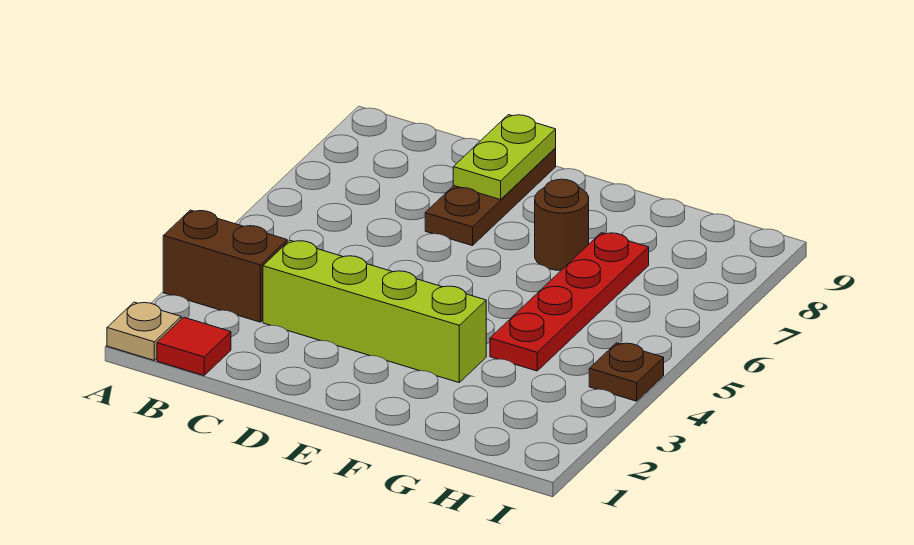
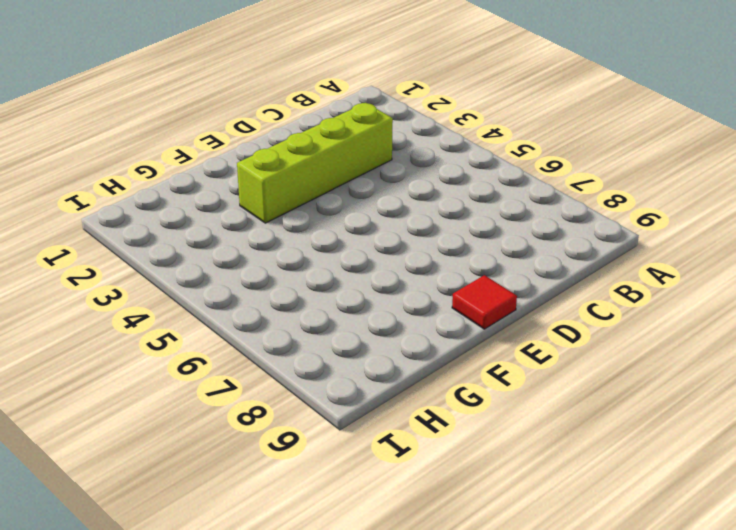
red 1x1 tile [452,275,517,329] -> red 1x1 tile moved to [157,317,231,376]
none -> tan 1x1 plate [107,302,181,360]
none -> brown 1x2 brick [163,210,287,322]

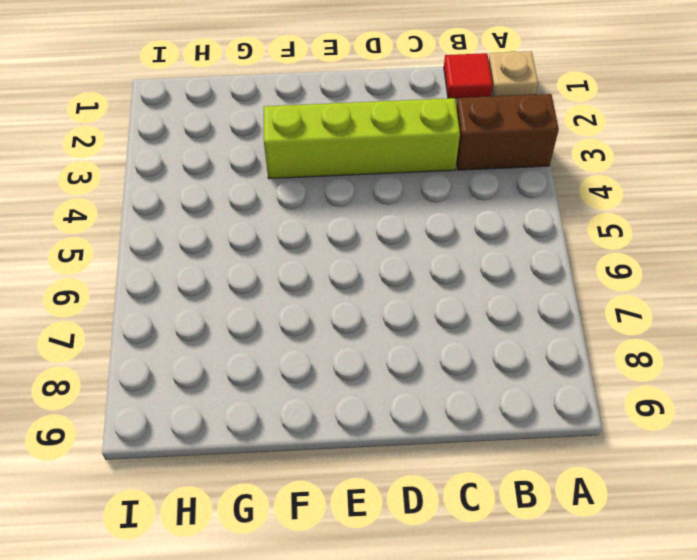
none -> brown 1x3 plate [425,148,556,246]
none -> brown 1x1 round brick [535,179,589,270]

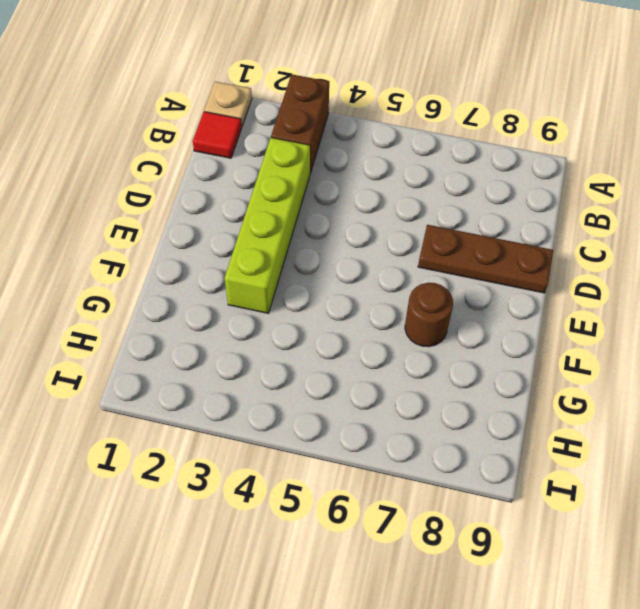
none -> red 1x4 plate [490,233,649,371]
none -> brown 1x1 plate [589,343,664,401]

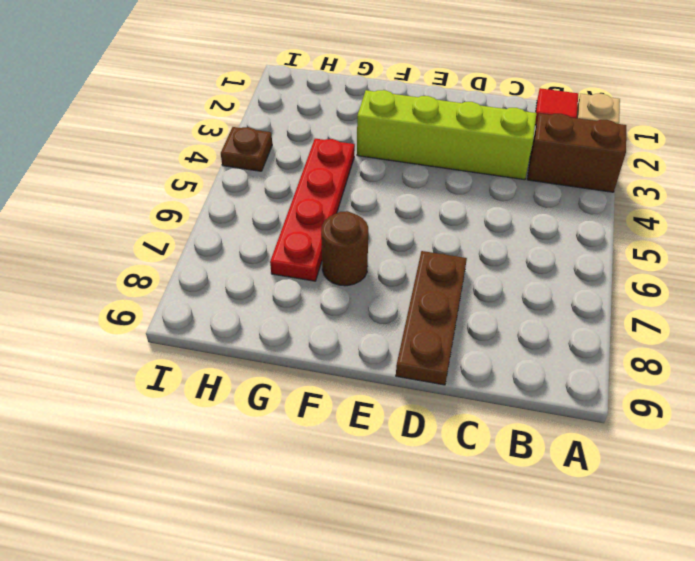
none -> lime 1x2 plate [453,115,556,200]

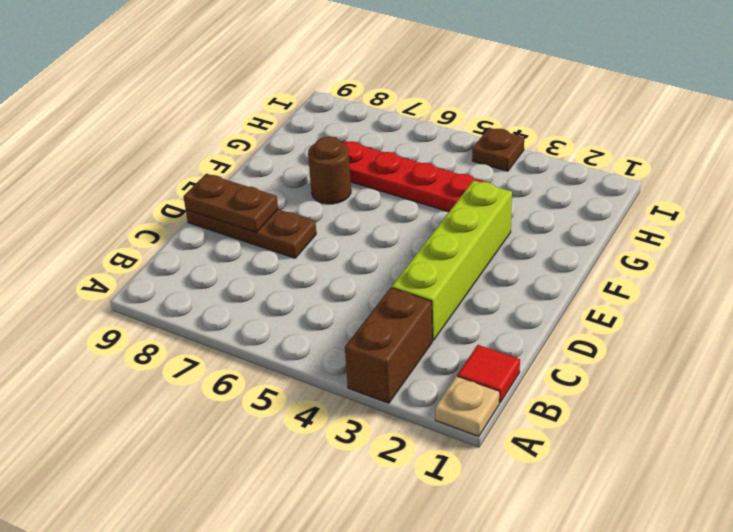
brown 1x2 plate [183,174,278,232] -> lime 1x2 plate [453,115,556,200]

